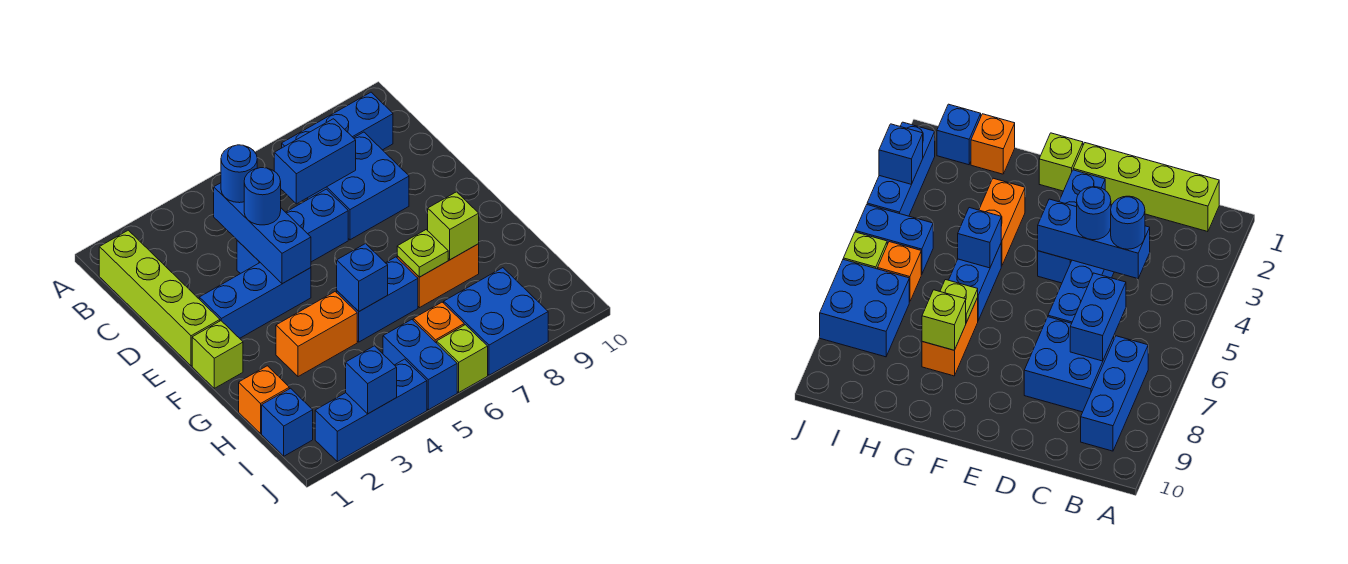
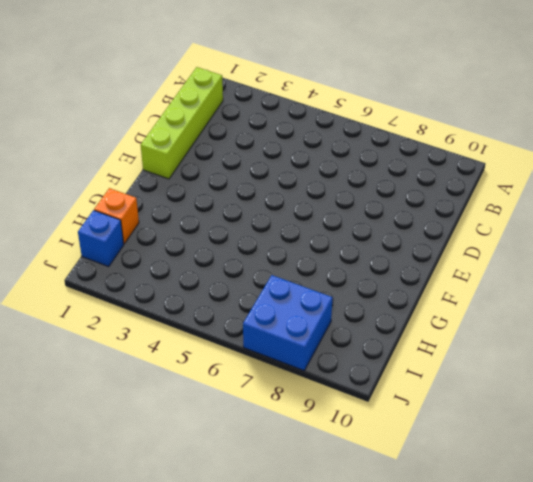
none -> blue 1x3 brick [282,92,393,150]
none -> blue 2x2 brick [307,132,409,240]
none -> blue 1x3 brick [237,189,348,274]

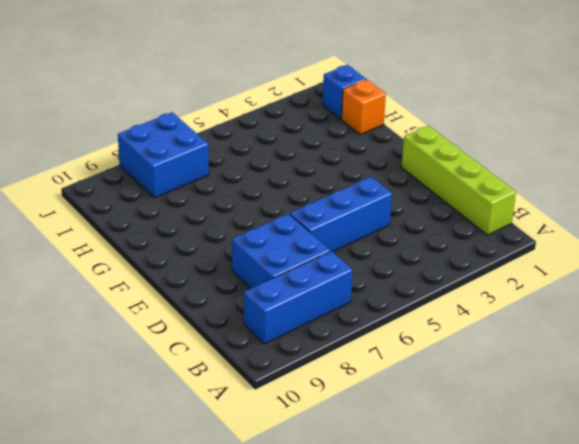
none -> blue 1x3 brick [199,263,311,338]
none -> lime 1x1 brick [192,321,243,388]
none -> orange 1x2 brick [276,292,357,377]

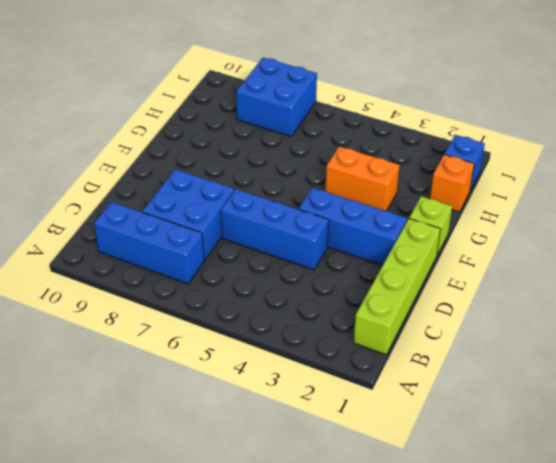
none -> blue 1x2 brick [337,257,418,342]
none -> orange 1x2 brick [397,244,479,308]
none -> blue 1x2 brick [383,320,457,410]

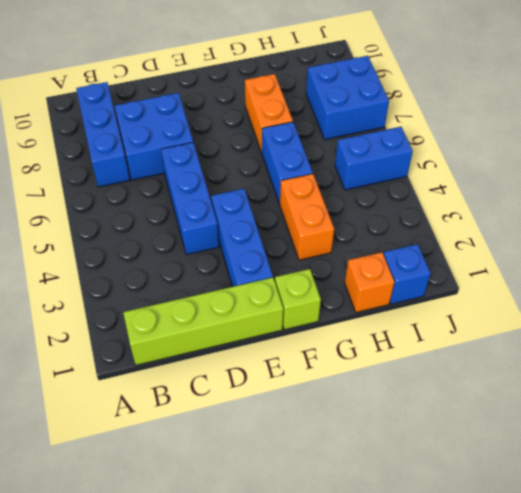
none -> orange 1x1 brick [413,302,464,343]
none -> blue 1x3 brick [315,359,427,462]
none -> lime 1x1 brick [437,325,488,392]

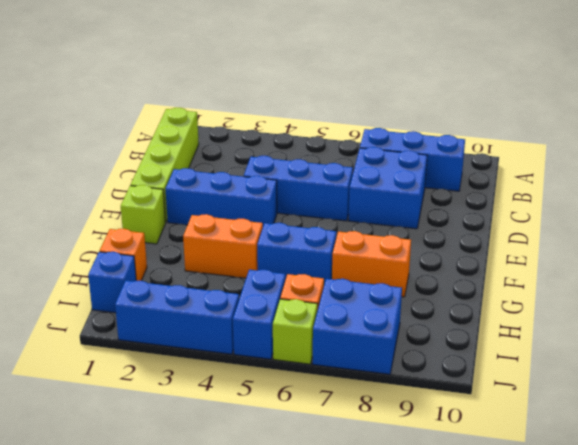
none -> blue 1x3 brick [214,183,311,284]
none -> blue 1x2 brick [274,119,356,204]
none -> blue 1x1 brick [337,244,388,311]

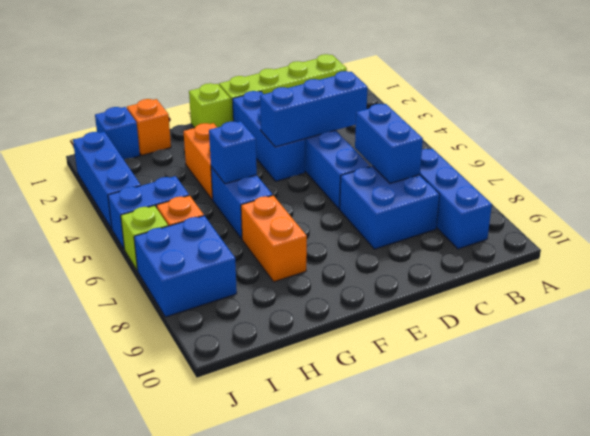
none -> lime 1x1 plate [397,230,448,277]
none -> lime 1x1 brick [428,192,479,260]
none -> blue 1x1 brick [346,346,397,414]

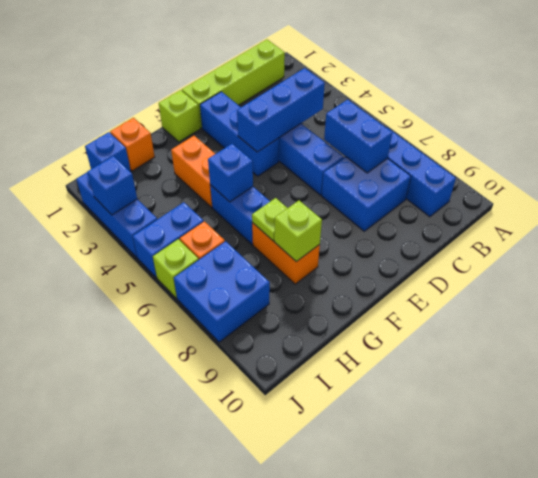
none -> blue 1x1 round brick [221,145,257,203]
none -> blue 1x1 round brick [244,168,281,225]

